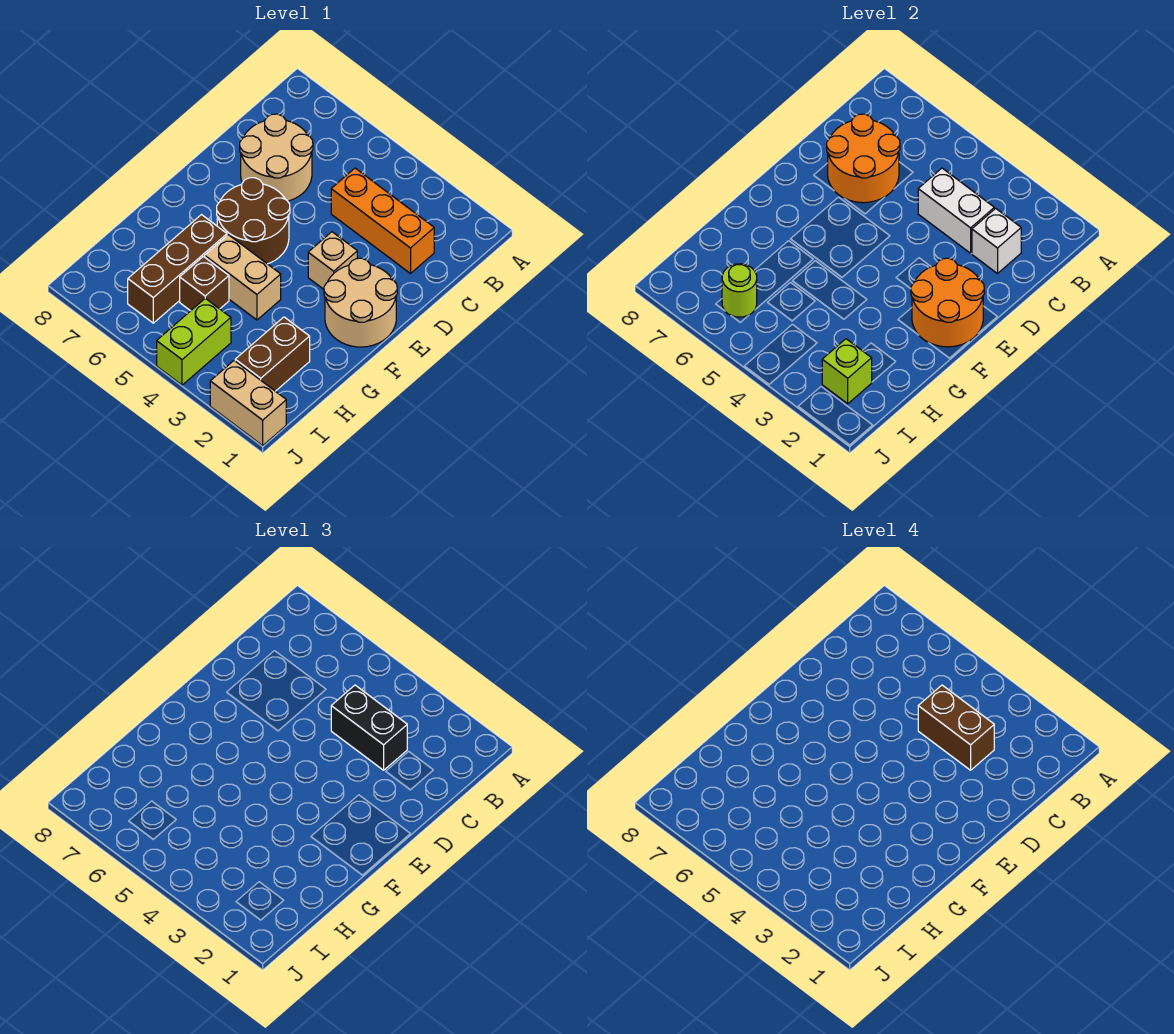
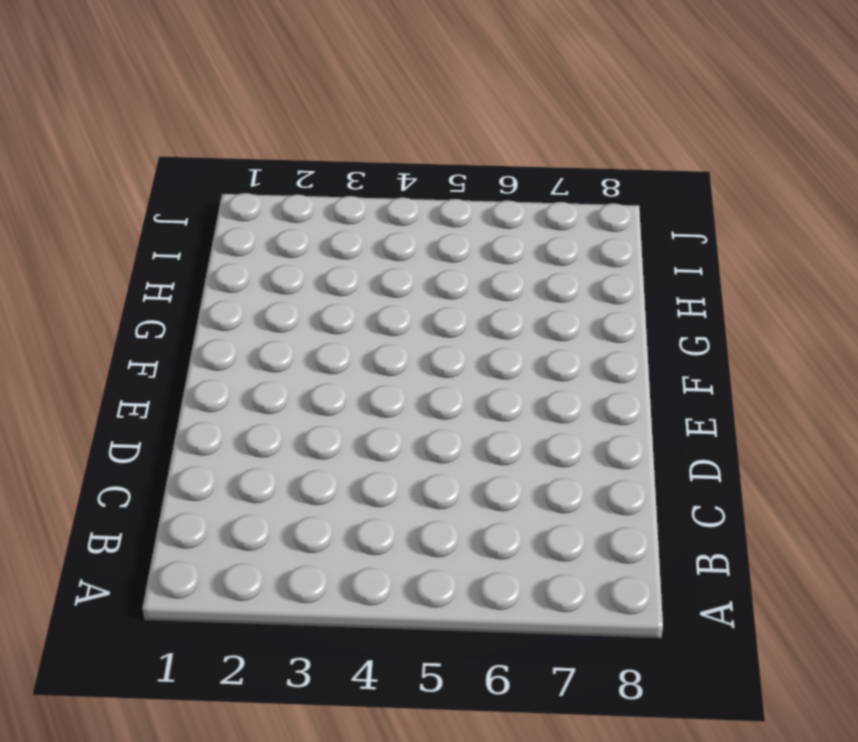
none -> orange 1x3 brick [331,168,434,274]
none -> tan 2x2 round brick [240,114,313,201]
none -> tan 2x2 round brick [324,258,397,347]

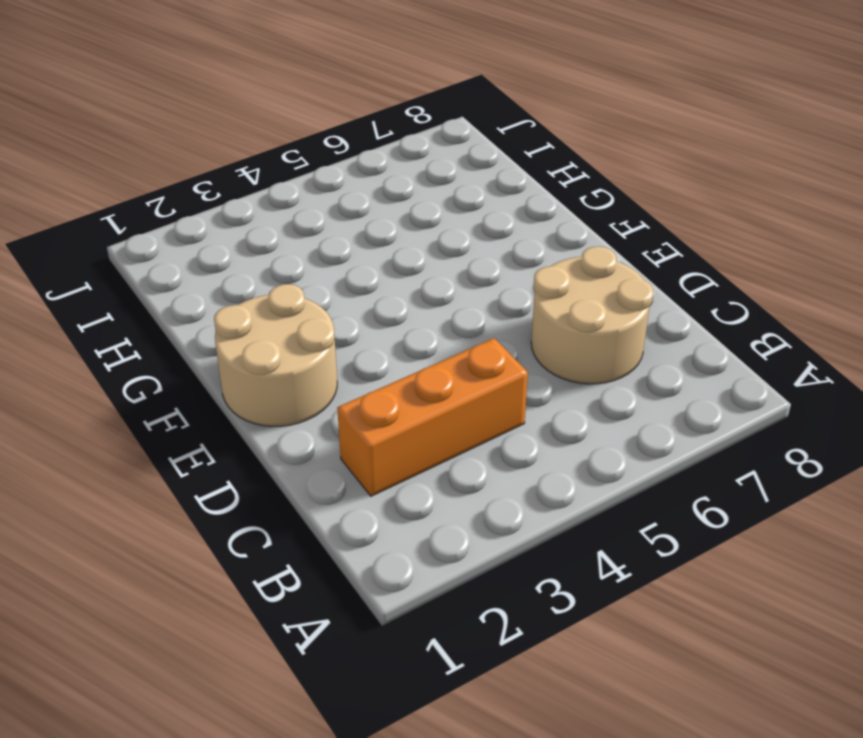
none -> tan 1x1 brick [308,232,357,289]
none -> brown 2x2 round brick [217,178,290,264]
none -> tan 1x2 brick [205,235,281,320]

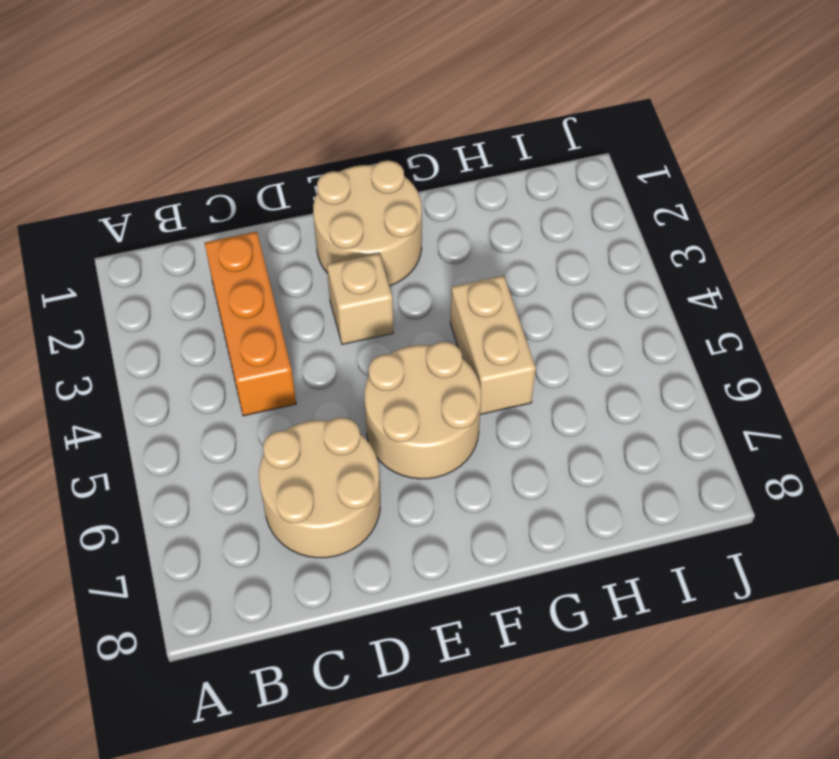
tan 2x2 round brick [365,342,481,479] -> brown 2x2 round brick [217,178,290,264]
none -> brown 1x3 brick [128,215,227,323]
none -> brown 1x2 brick [235,317,310,391]
none -> brown 1x1 brick [180,256,229,311]

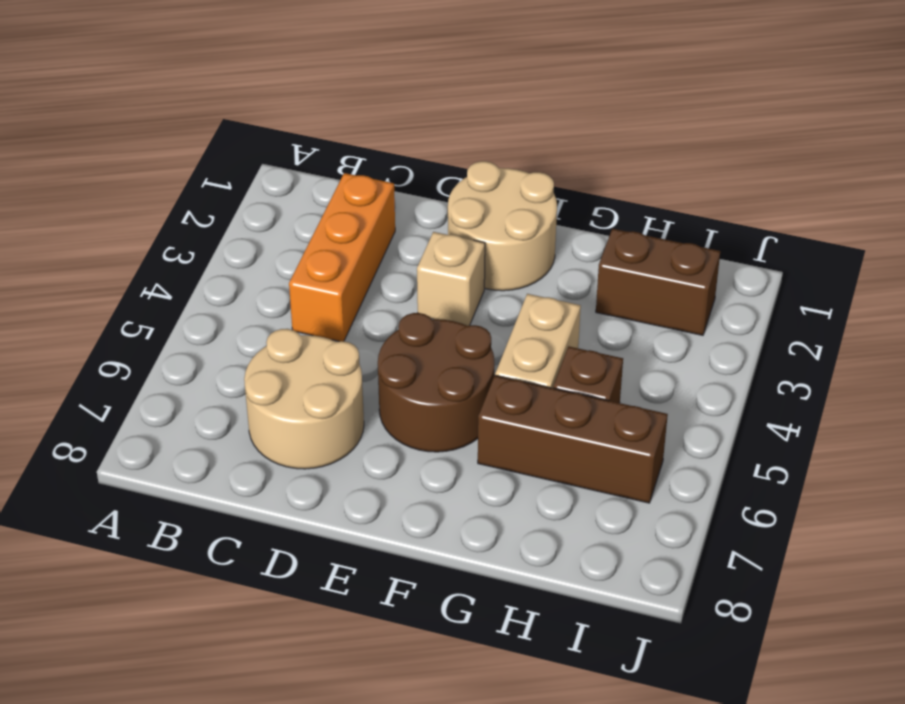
none -> lime 1x2 brick [157,298,231,385]
none -> tan 1x2 brick [210,361,286,446]
none -> white 1x1 brick [972,208,1021,274]

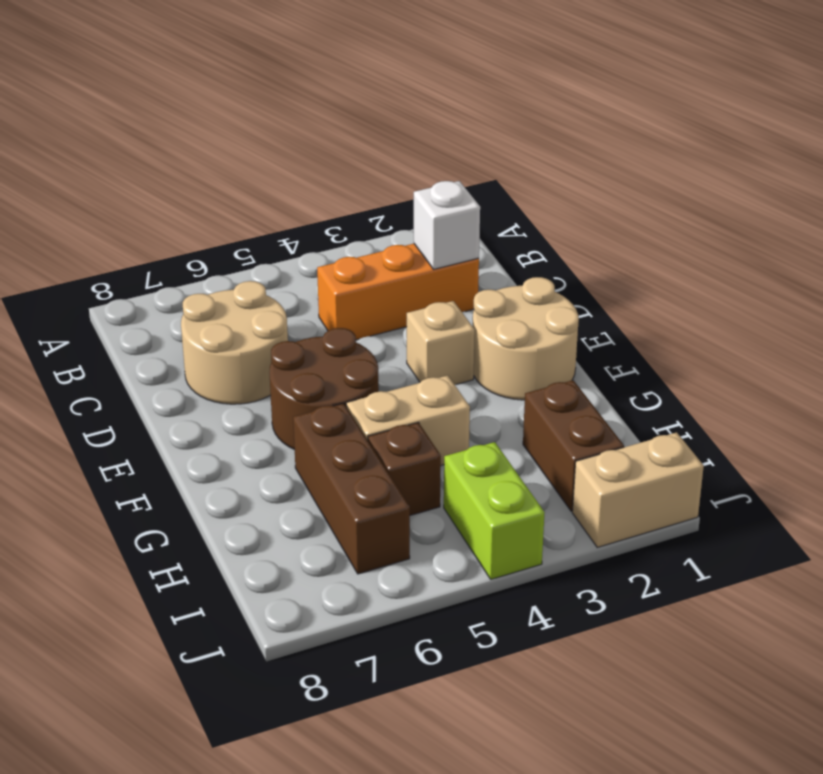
none -> white 1x2 brick [918,168,994,253]
none -> orange 2x2 round brick [827,114,900,203]
none -> orange 2x2 round brick [911,258,984,347]

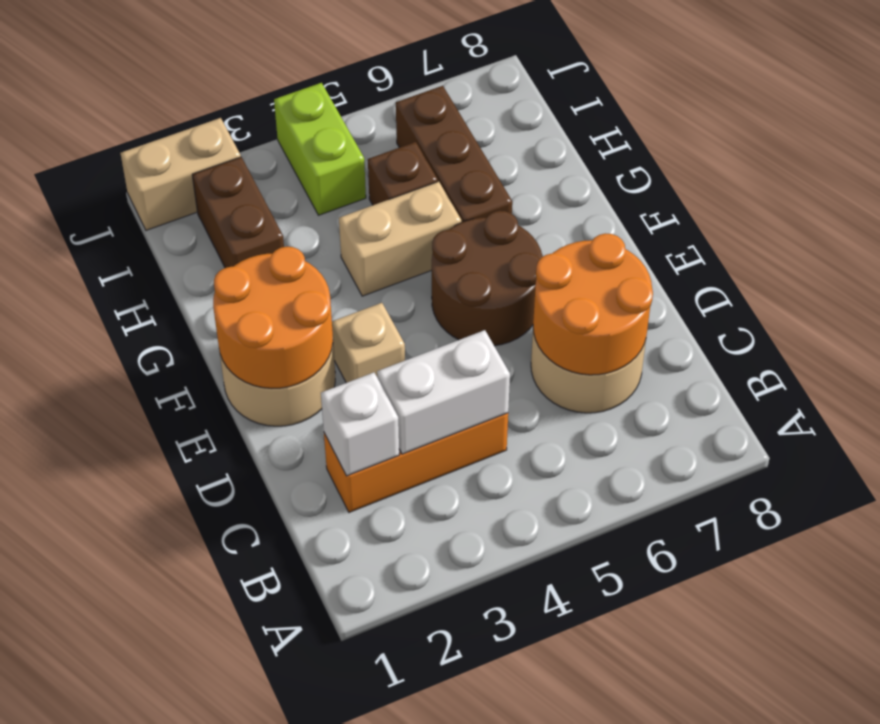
none -> lime 1x1 brick [822,339,872,404]
none -> lime 1x1 round brick [722,264,757,317]
none -> black 1x2 brick [331,685,407,770]

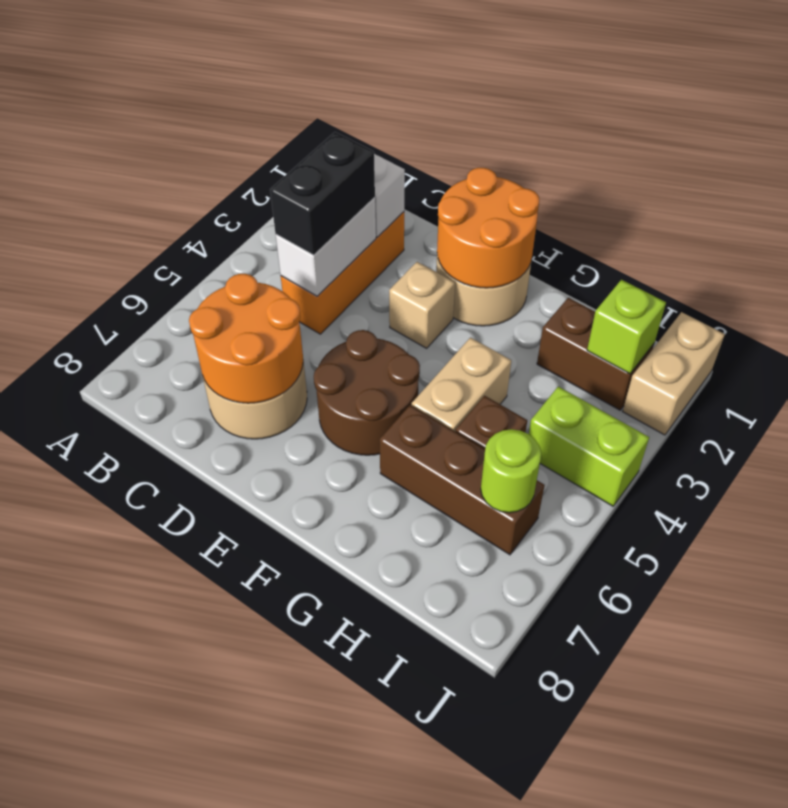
none -> brown 1x2 brick [918,685,994,770]

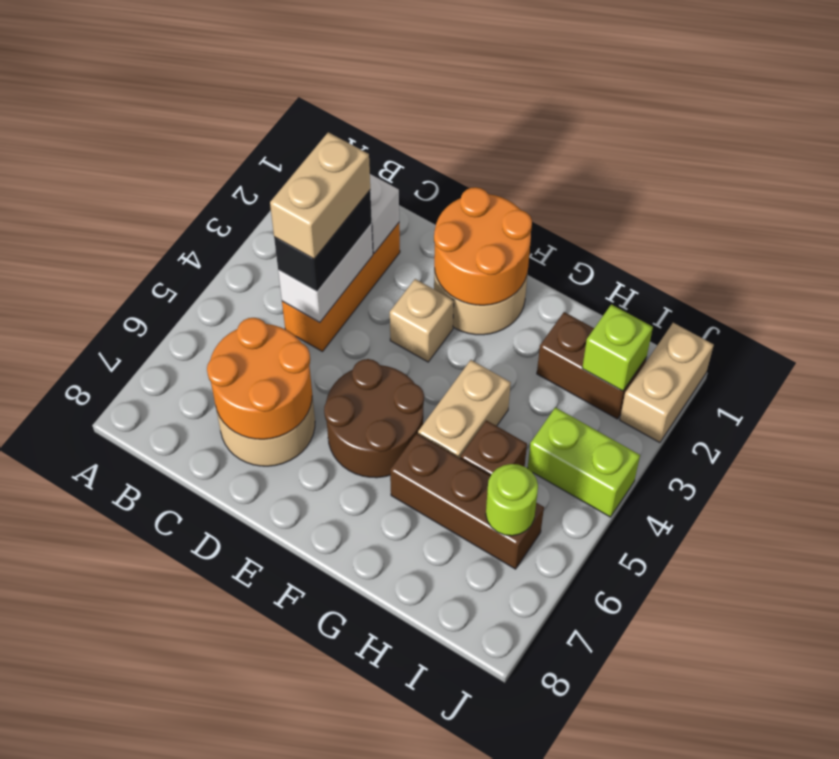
tan 1x2 brick [270,132,370,259] -> brown 1x2 brick [918,685,994,770]

